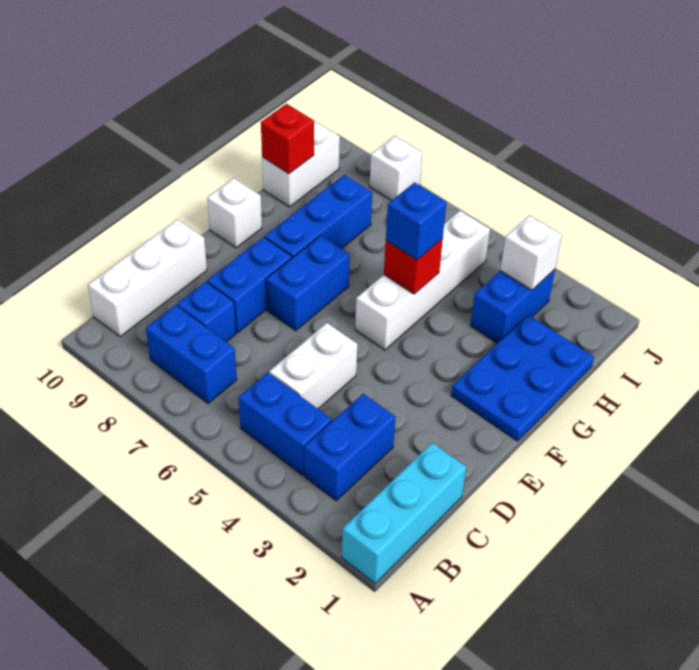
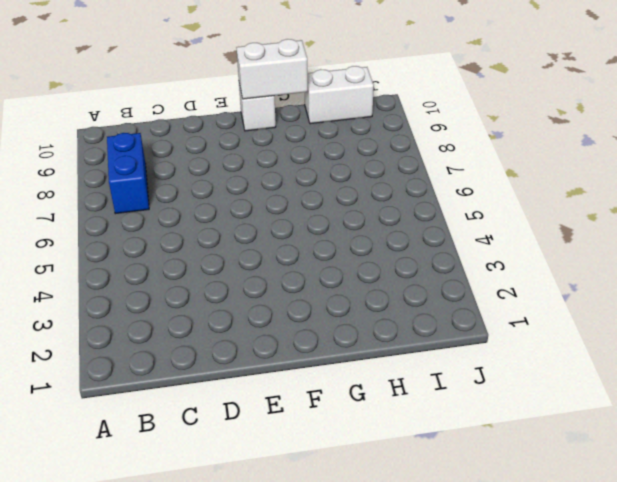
white 1x2 brick [236,39,308,99] -> white 1x2 brick moved to [269,323,357,409]
none -> cyan 1x3 brick [342,443,466,584]
none -> blue 1x2 brick [304,394,396,501]
none -> blue 1x2 brick [238,373,332,475]

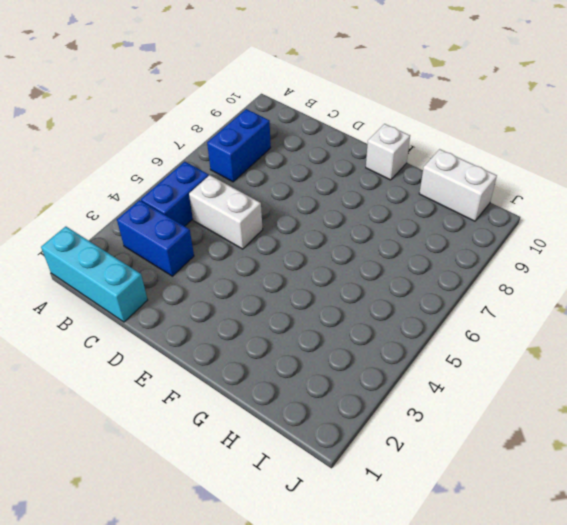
none -> white 1x3 brick [88,219,207,337]
none -> blue 1x1 brick [177,282,236,342]
none -> blue 1x2 brick [207,237,292,333]

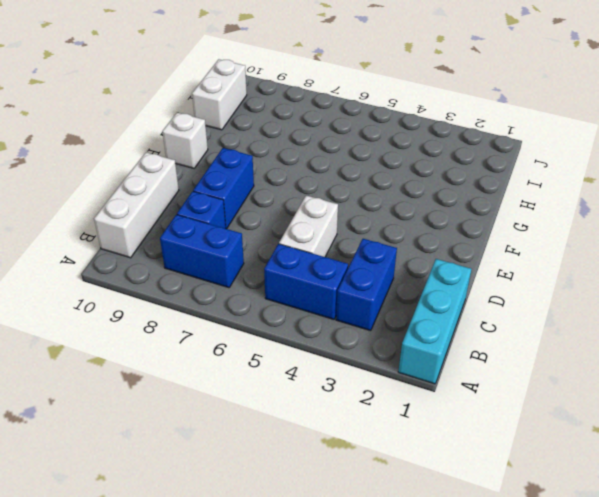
none -> blue 1x2 brick [266,235,350,331]
none -> blue 2x3 plate [451,315,594,441]
none -> white 1x4 brick [355,211,490,350]

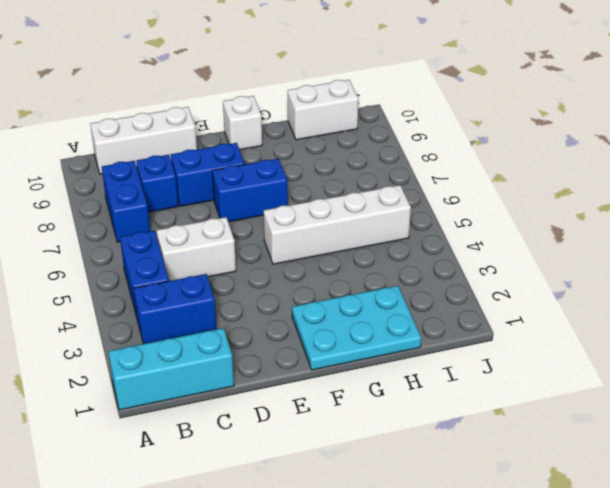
cyan 2x3 plate [292,286,421,370] -> blue 2x3 plate [451,315,594,441]
none -> blue 1x3 brick [265,175,372,258]
none -> blue 1x2 brick [470,269,555,343]
none -> white 1x1 brick [370,136,422,201]

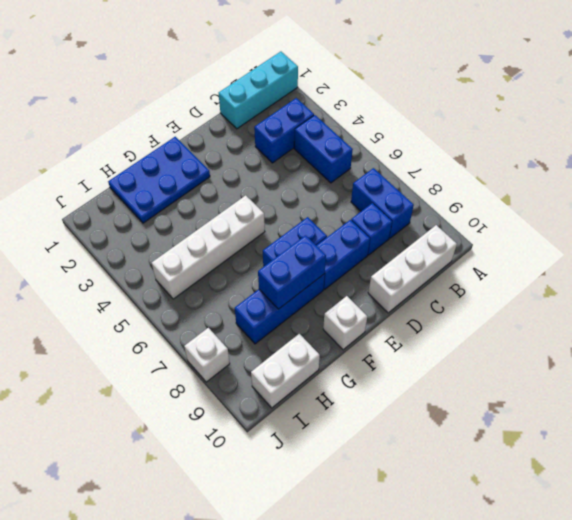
blue 1x2 brick [258,235,326,309] -> blue 1x2 brick moved to [470,269,555,343]
none -> white 1x2 brick [269,323,357,409]
none -> red 1x1 brick [384,239,443,294]
none -> red 1x1 brick [261,104,314,174]

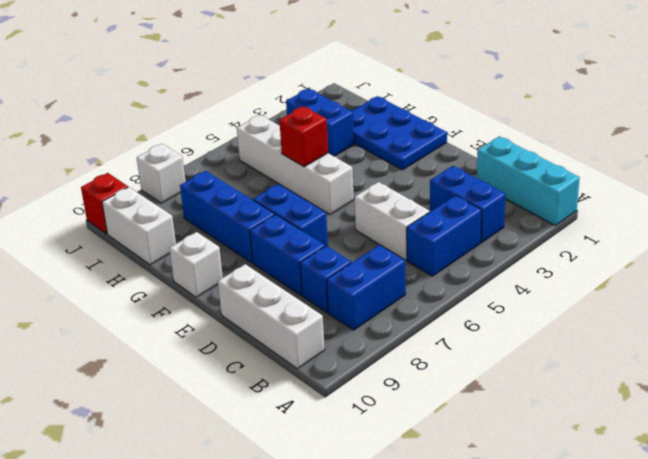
red 1x1 brick [81,173,128,234] -> red 1x1 brick moved to [261,104,314,174]
none -> white 1x1 brick [500,215,562,290]
none -> blue 1x1 brick [386,183,446,260]

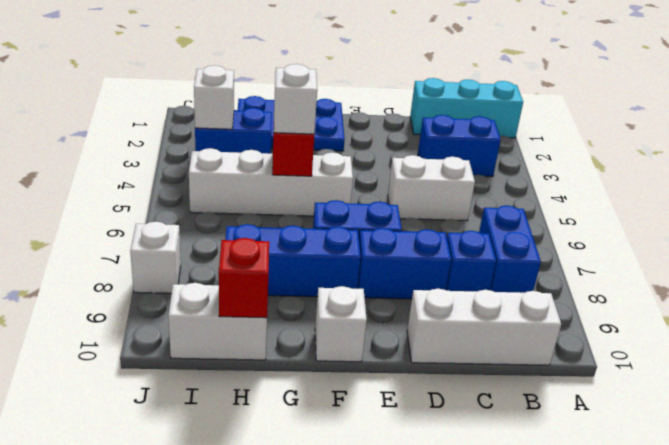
white 1x1 brick [274,64,317,134] -> blue 1x1 brick [386,183,446,260]
none -> blue 1x2 brick [238,373,332,475]

